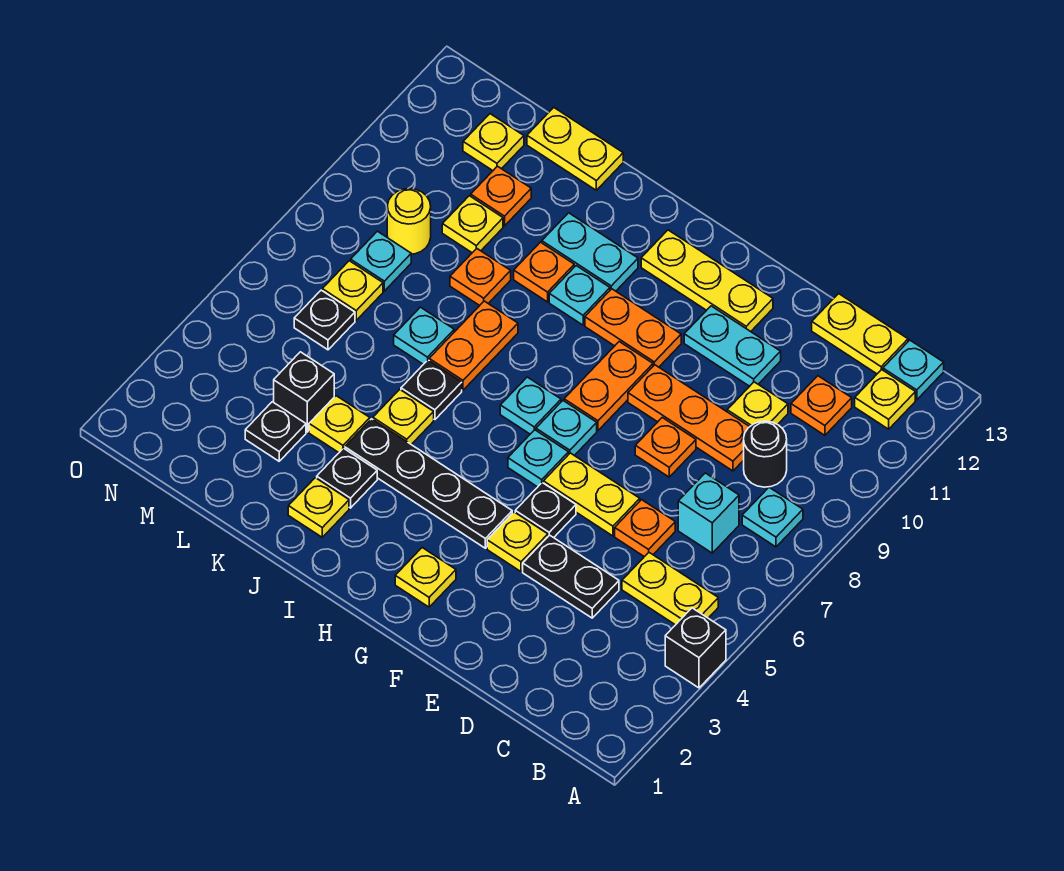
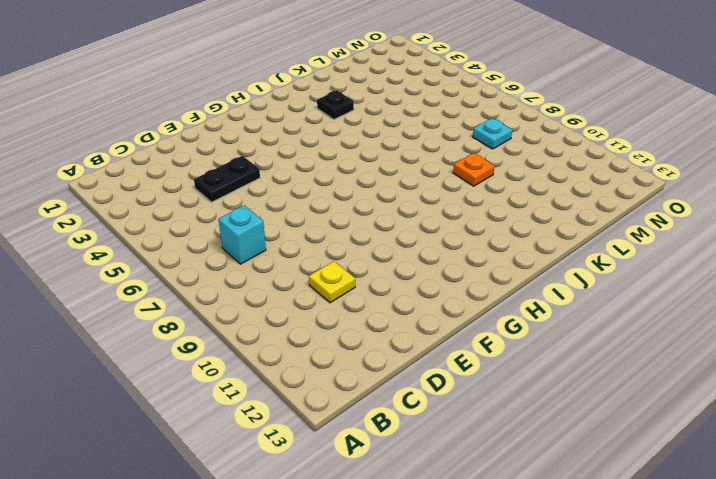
none -> black 1x1 brick [665,608,726,688]
none -> yellow 1x2 plate [622,553,718,625]
none -> cyan 1x1 plate [742,487,803,547]
none -> yellow 1x1 plate [855,370,915,429]

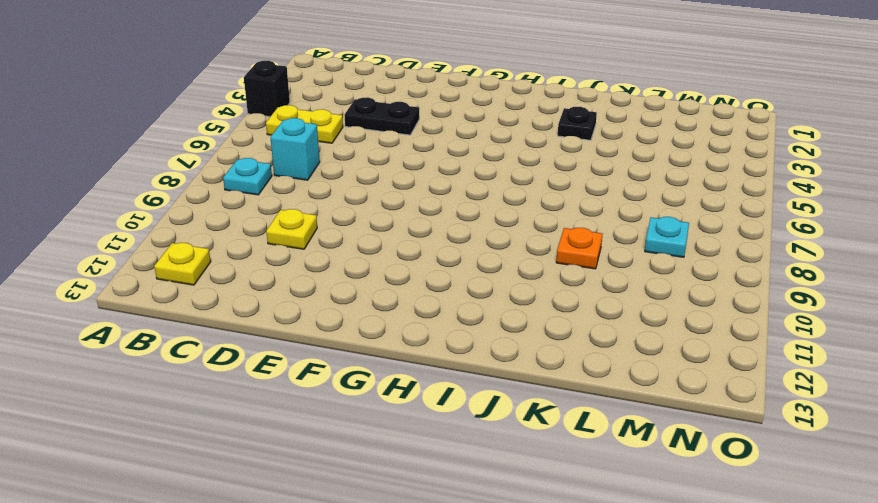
none -> cyan 1x1 plate [883,340,944,400]
none -> black 1x1 round brick [744,421,787,487]
none -> orange 1x1 plate [791,376,852,435]
none -> yellow 1x2 plate [812,294,908,374]

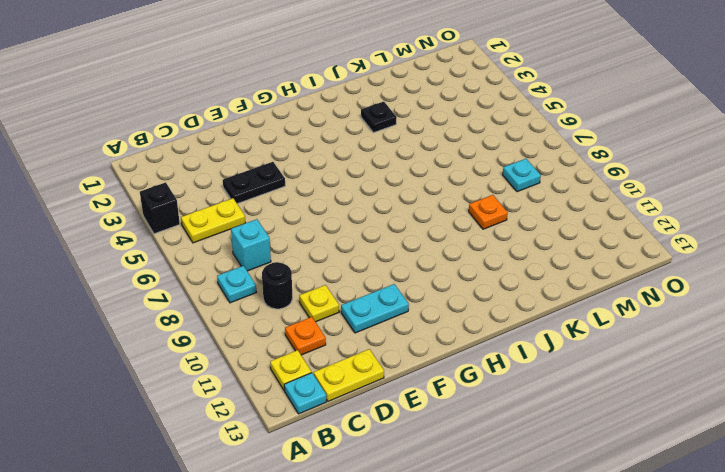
none -> orange 1x1 plate [615,500,675,557]
none -> orange 1x3 plate [628,365,749,471]
none -> yellow 1x2 plate [543,453,640,536]
none -> orange 1x1 plate [635,418,696,477]

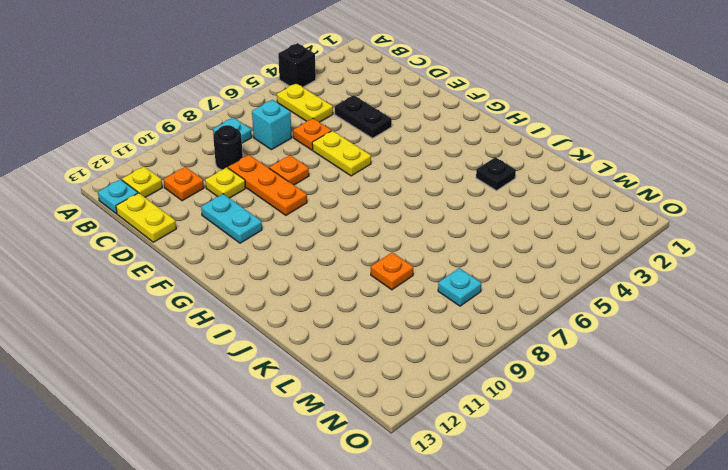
none -> yellow 1x1 plate [487,512,548,571]
none -> black 1x1 plate [515,483,576,538]
none -> yellow 1x3 plate [641,230,773,332]
none -> yellow 1x1 plate [395,548,456,607]

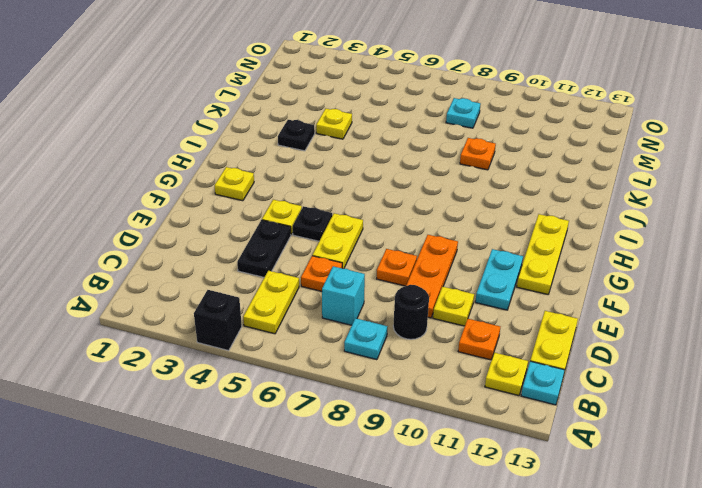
none -> black 1x4 plate [345,419,512,548]
none -> cyan 1x1 plate [508,430,569,487]
none -> cyan 1x1 plate [536,401,597,456]
none -> orange 1x2 plate [564,342,653,430]

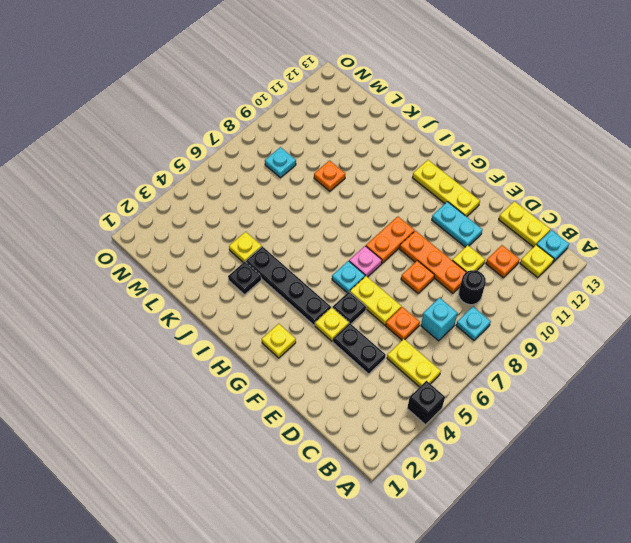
pink 1x1 plate [349,246,382,277] -> cyan 1x1 plate [536,401,597,456]
none -> orange 1x2 plate [585,289,681,367]
none -> cyan 1x1 plate [500,377,561,434]
none -> cyan 1x1 plate [549,266,610,325]
none -> cyan 1x2 plate [542,213,638,291]

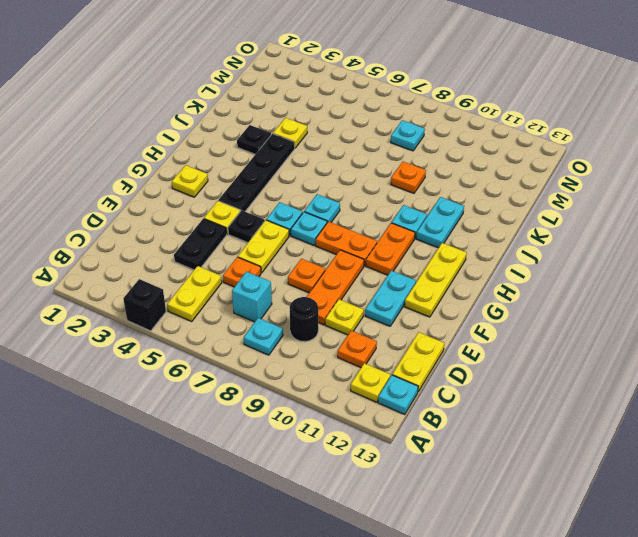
none -> yellow 1x1 plate [288,478,349,537]
none -> yellow 1x1 plate [373,390,434,444]
none -> black 1x1 plate [401,360,462,420]
none -> orange 1x2 plate [429,301,518,390]

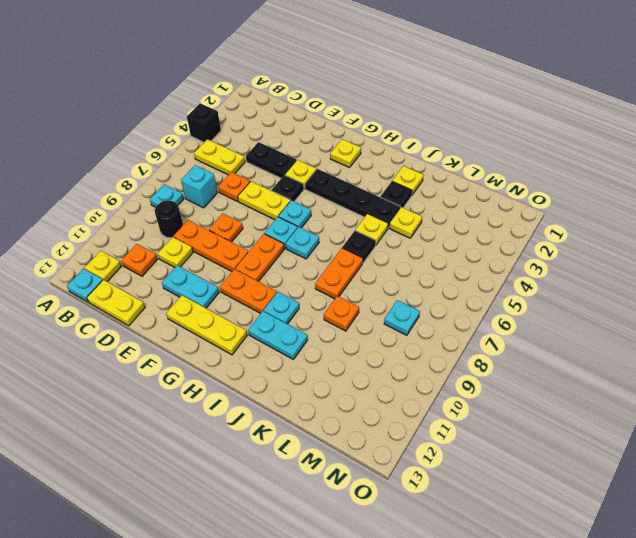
none -> orange 1x1 plate [514,242,574,302]
none -> cyan 1x1 plate [394,307,454,364]
none -> yellow 1x2 plate [527,108,623,190]
none -> black 1x1 plate [245,402,306,461]

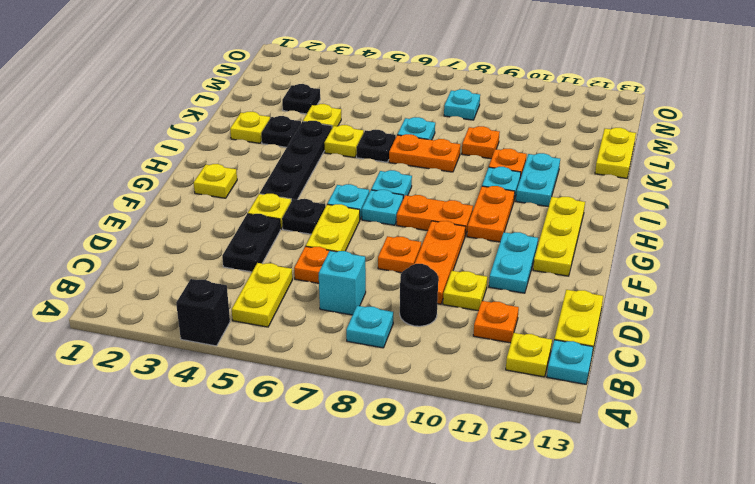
none -> black 1x1 brick [274,352,334,432]
none -> yellow 1x1 plate [442,196,503,253]
none -> orange 1x1 plate [471,166,531,226]
none -> black 1x1 plate [294,290,355,350]

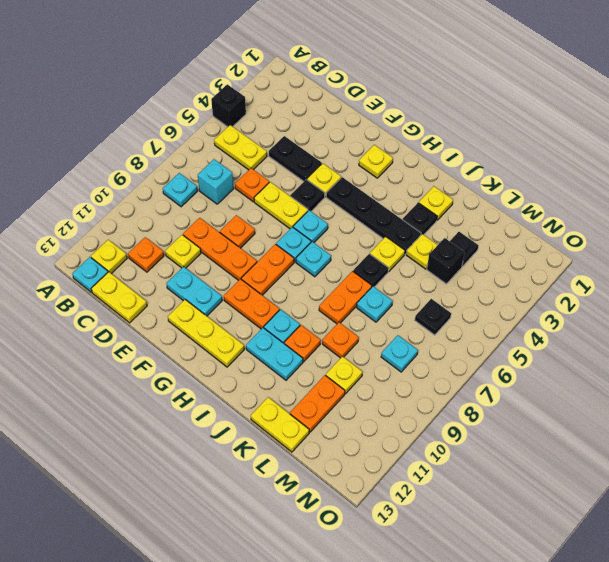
orange 1x2 plate [290,375,345,432] -> orange 1x1 plate [471,166,531,226]
none -> black 1x1 round brick [744,421,787,487]
none -> yellow 1x1 plate [322,261,383,320]
none -> yellow 1x1 round brick [387,189,431,254]
none -> yellow 1x1 plate [463,114,524,171]

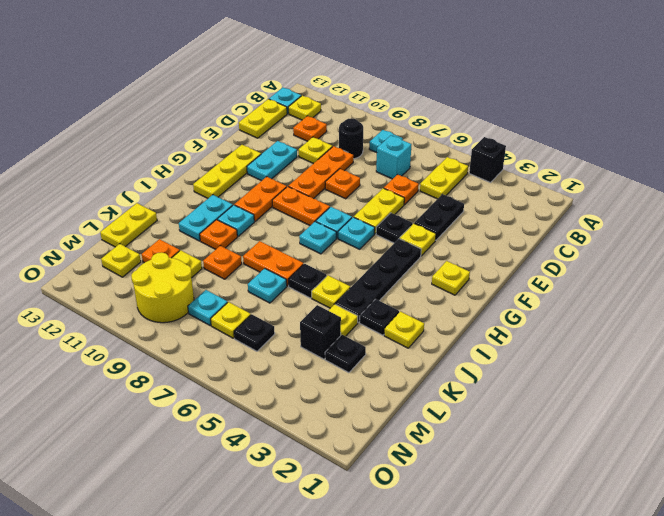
yellow 2x2 round brick [131,252,194,323] -> yellow 1x1 round brick [387,189,431,254]

